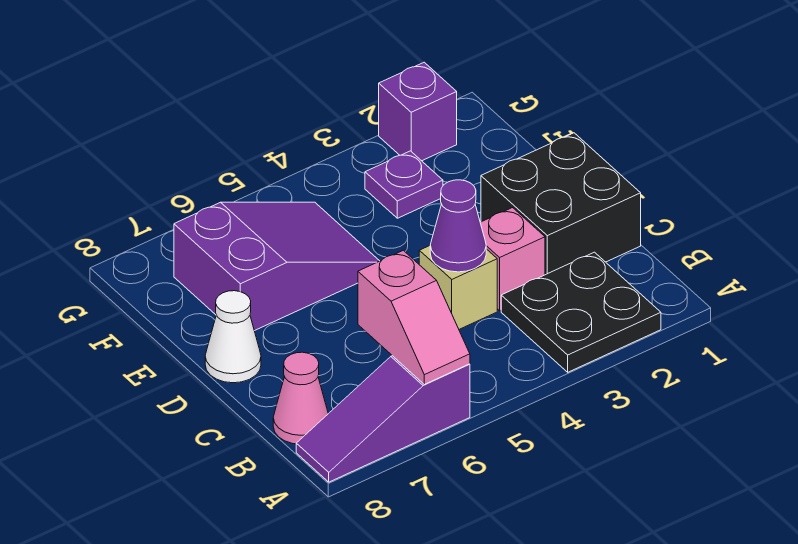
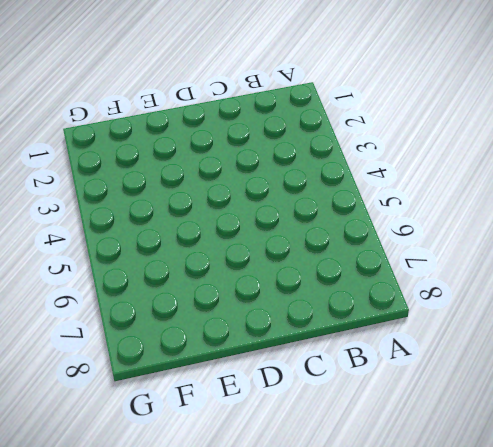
none -> black 2x2 plate [501,252,661,372]
none -> purple 1x3 slope [296,356,470,482]
none -> pink 1x1 cone [273,352,328,444]

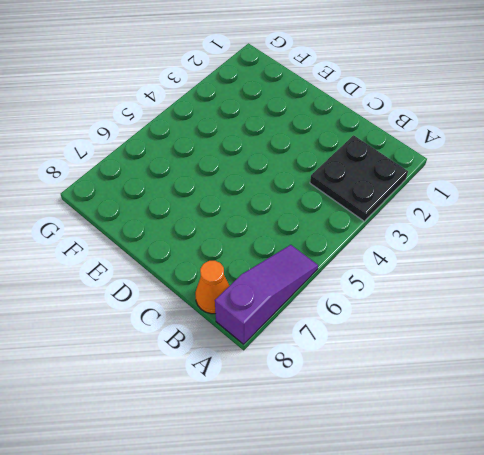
purple 1x3 slope [215,245,318,344] -> purple 1x3 slope turned to [296,356,470,482]
orange 1x1 cone [195,261,229,314] -> pink 1x1 cone [273,352,328,444]
none -> black 2x2 brick [481,133,641,275]
none -> pink 1x1 brick [480,208,545,311]
none -> tan 1x1 brick [419,246,497,329]

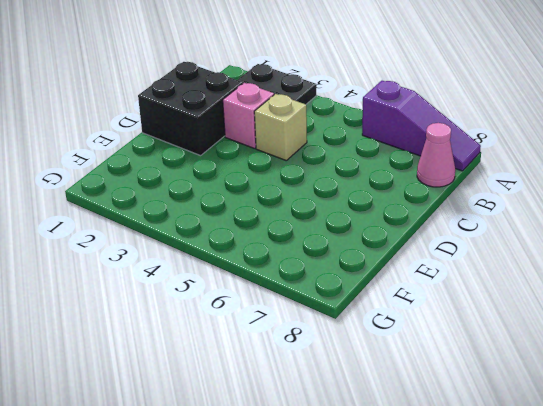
none -> white 1x1 cone [205,291,261,383]
none -> purple 2x3 slope [174,202,379,331]
none -> purple 1x1 plate [365,151,443,218]

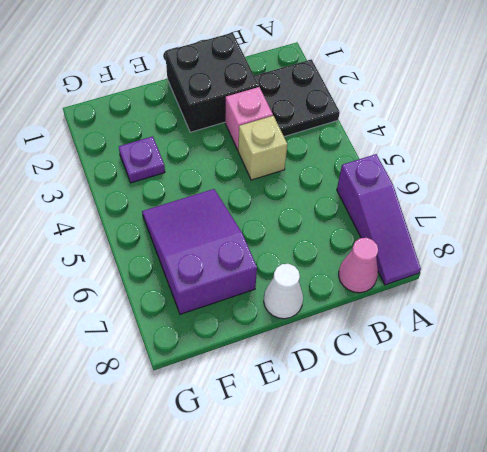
none -> purple 1x1 brick [379,62,457,161]
none -> pink 1x2 slope [358,250,470,384]
none -> purple 1x1 cone [430,180,486,272]

